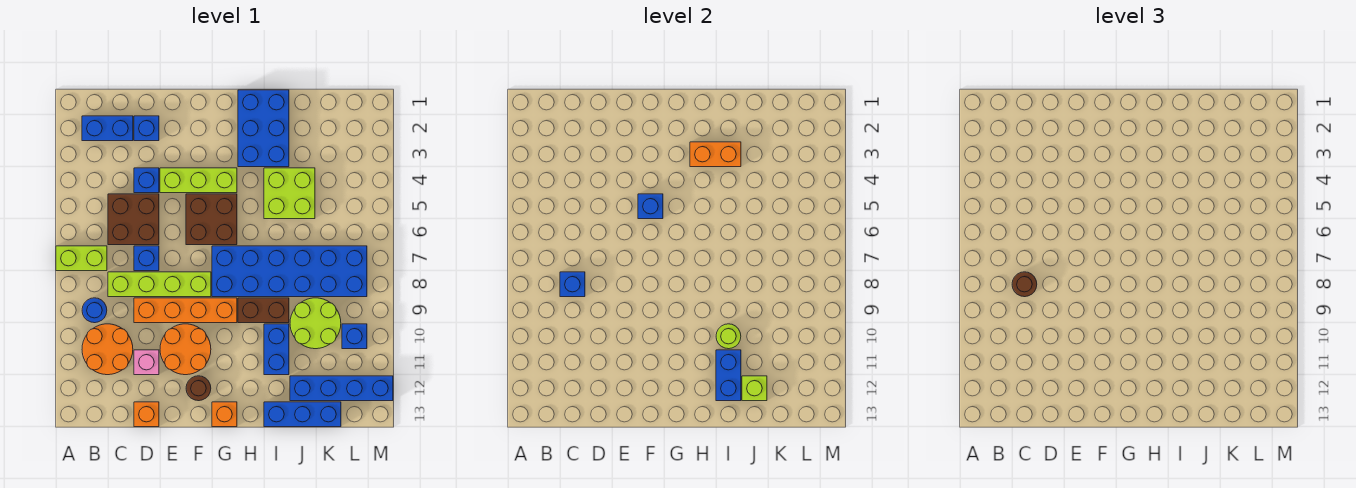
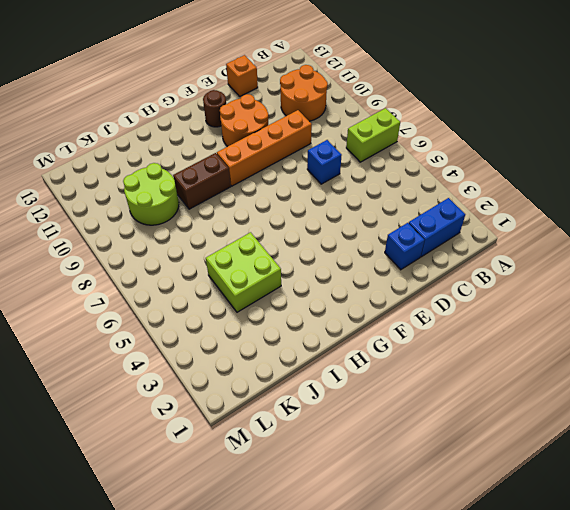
none -> blue 1x1 round brick [82,298,107,323]
none -> brown 2x2 brick [108,194,159,245]
none -> lime 1x4 brick [108,272,211,297]
none -> blue 1x1 brick [134,168,159,193]

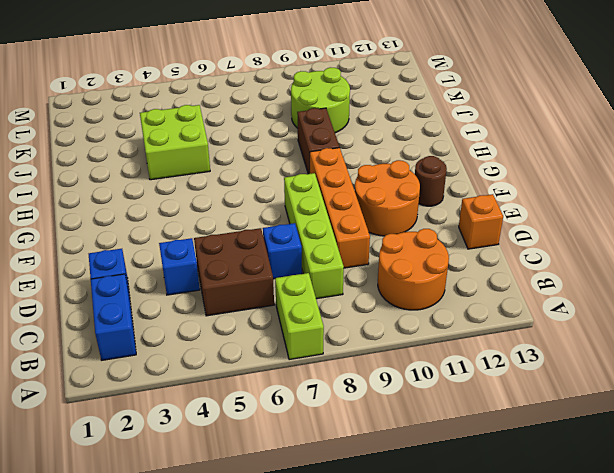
none -> blue 1x1 round brick [82,298,107,323]
none -> pink 1x1 brick [134,350,159,375]
none -> lime 1x3 brick [160,168,237,193]
none -> brown 2x2 brick [186,194,237,245]

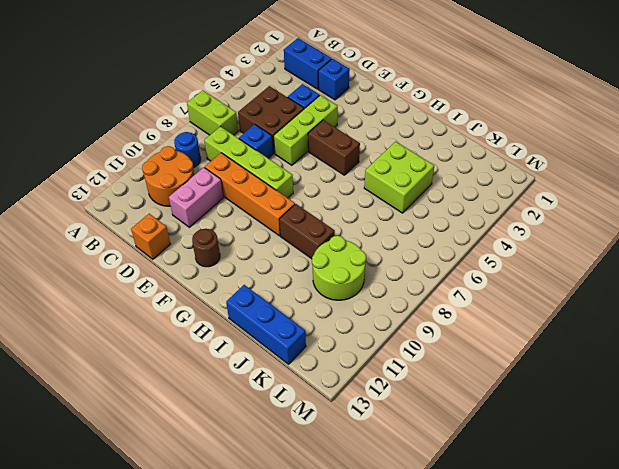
pink 1x2 brick [169,167,223,227] -> pink 1x1 brick [134,350,159,375]
lime 1x3 brick [274,95,338,165] -> lime 1x3 brick turned to [160,168,237,193]
brown 1x2 brick [308,120,360,175] -> brown 2x2 brick [186,194,237,245]
none -> orange 2x2 round brick [160,324,211,375]
none -> blue 2x6 brick [212,246,367,297]
none -> orange 1x1 brick [212,402,237,427]
none -> blue 2x3 brick [238,90,289,167]

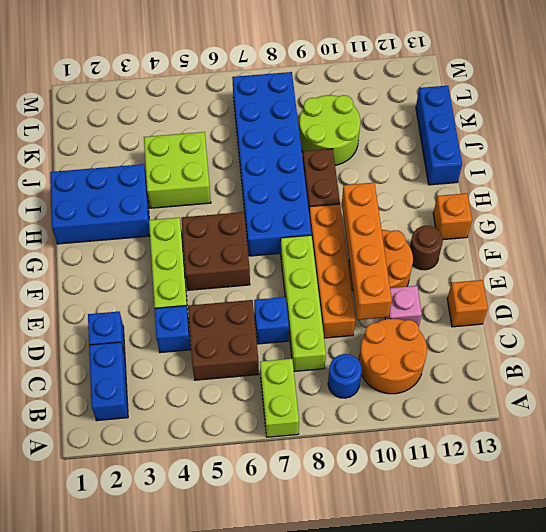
orange 1x4 brick [342,183,392,320] -> none
none -> blue 1x2 brick [264,324,289,375]
none -> blue 1x4 brick [290,376,393,401]
none -> blue 1x1 brick [342,324,367,349]
none -> blue 1x1 brick [560,272,585,297]

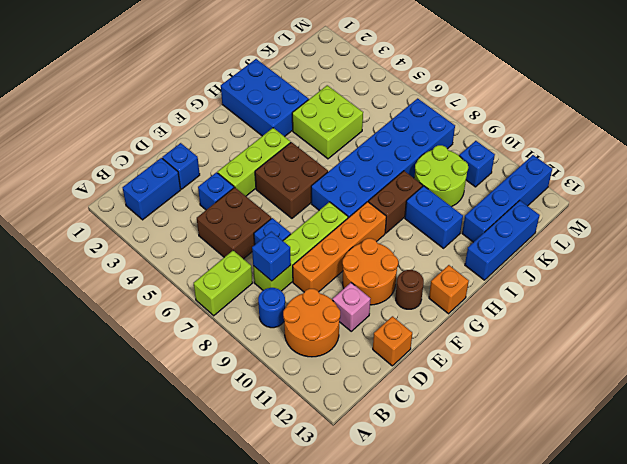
none -> blue 1x1 brick [638,194,663,219]
none -> orange 1x2 brick [690,142,741,167]
none -> lime 1x1 round brick [716,324,741,349]
none -> blue 1x2 brick [716,350,741,401]

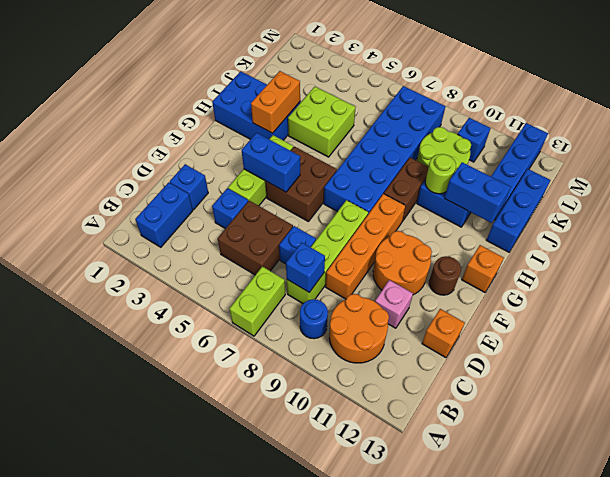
blue 1x2 brick [242,133,300,192] -> blue 1x1 brick [638,194,663,219]
none -> lime 1x1 brick [742,376,767,401]
none -> brown 1x1 round brick [1012,272,1037,297]

